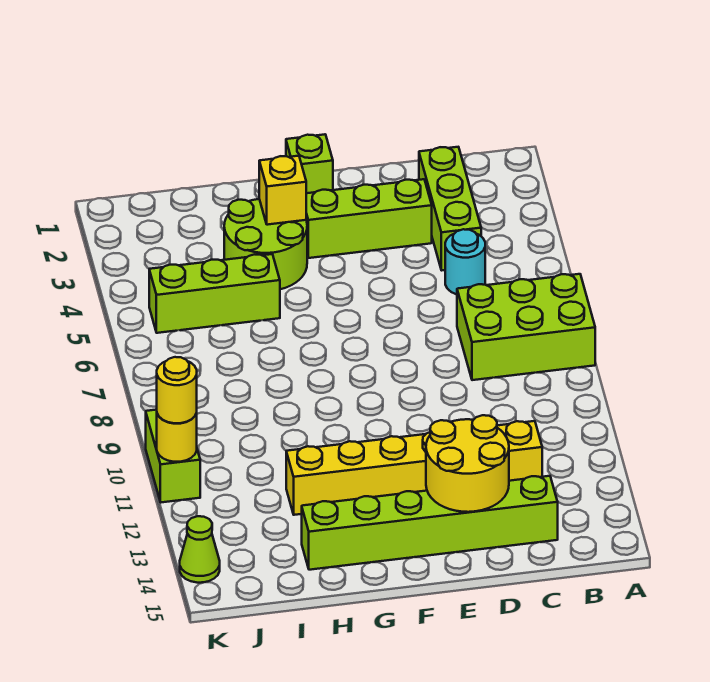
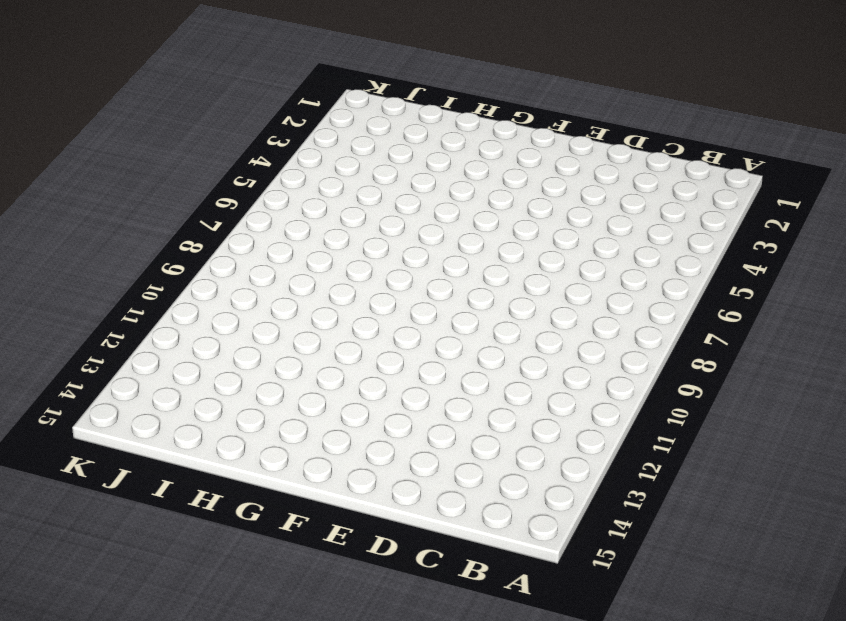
none -> lime 2x3 brick [457,274,595,380]
none -> lime 1x3 brick [419,147,481,270]
none -> cyan 1x1 round brick [445,229,485,294]

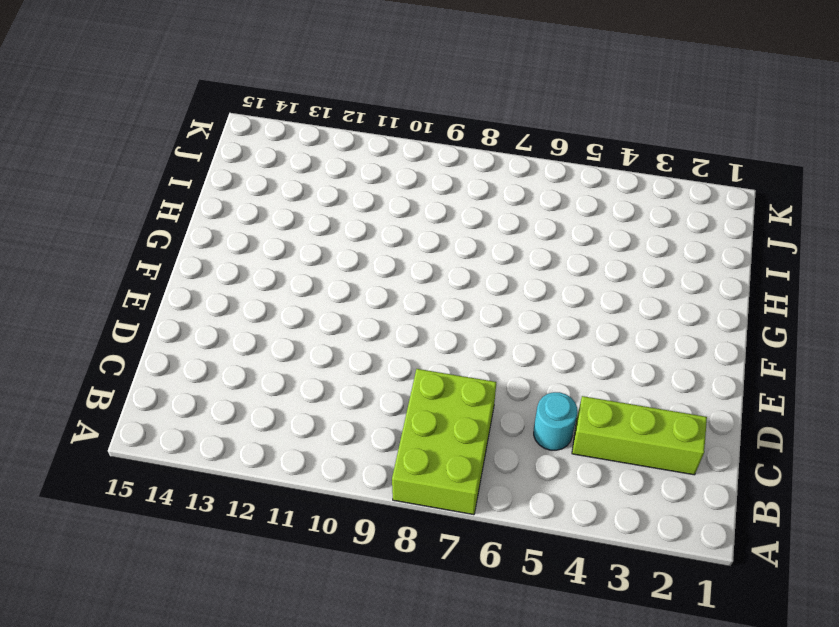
none -> yellow 1x6 brick [286,421,542,515]
none -> lime 1x6 brick [302,476,558,570]
none -> lime 1x3 brick [306,179,432,258]

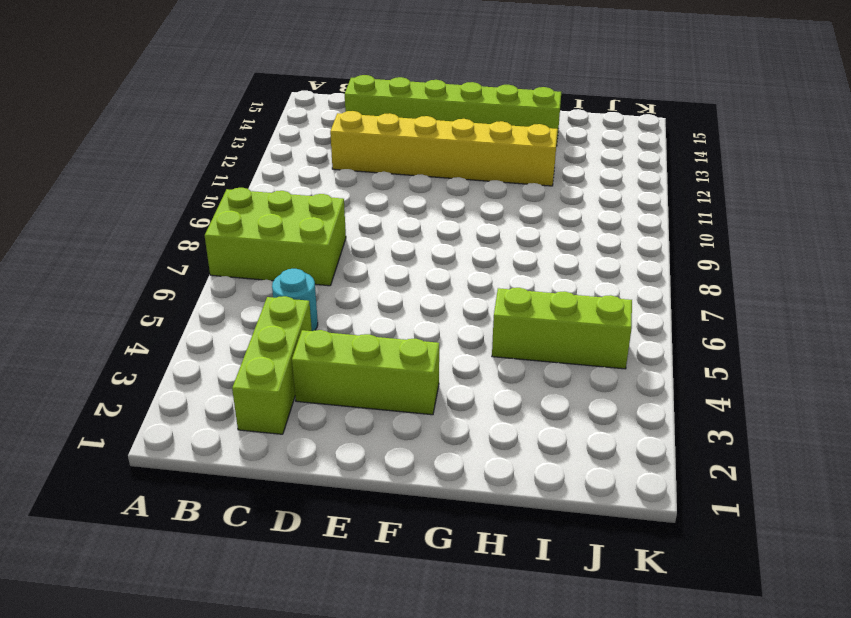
none -> lime 1x1 brick [286,134,333,193]
none -> lime 2x2 round brick [224,199,307,289]
none -> lime 1x2 brick [146,410,200,502]

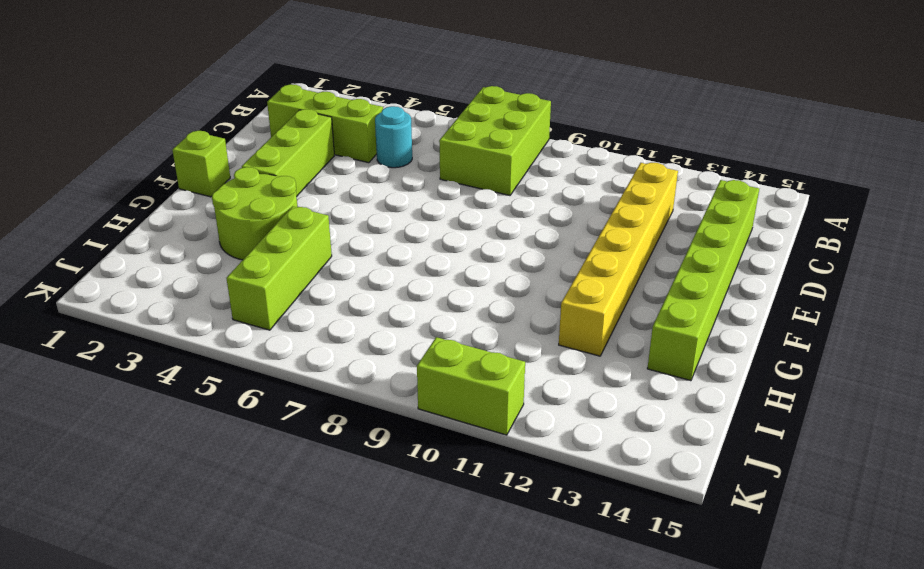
none -> lime 1x1 cone [180,516,220,583]
none -> yellow 2x2 round brick [426,415,509,512]
none -> yellow 1x1 brick [259,156,306,225]

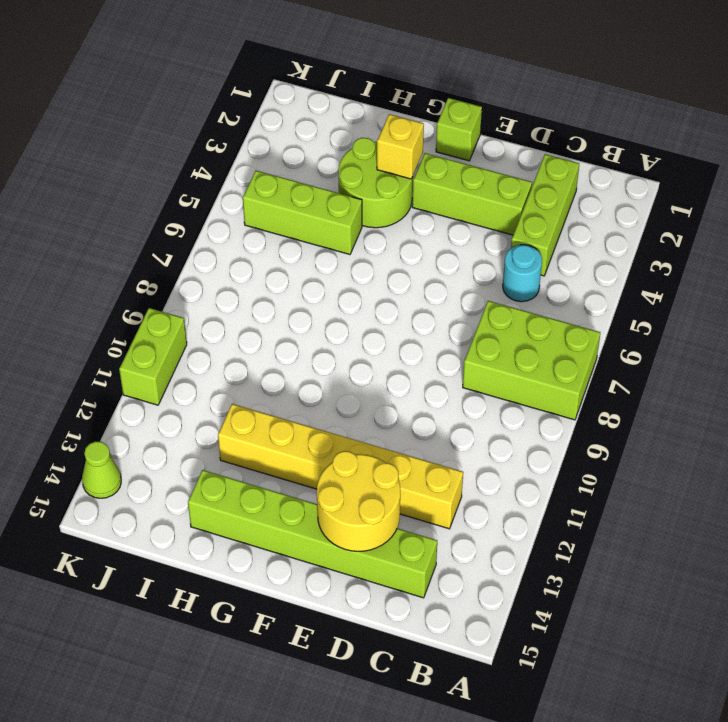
none -> yellow 1x1 round brick [157,413,197,462]
none -> yellow 1x1 round brick [157,357,197,423]

